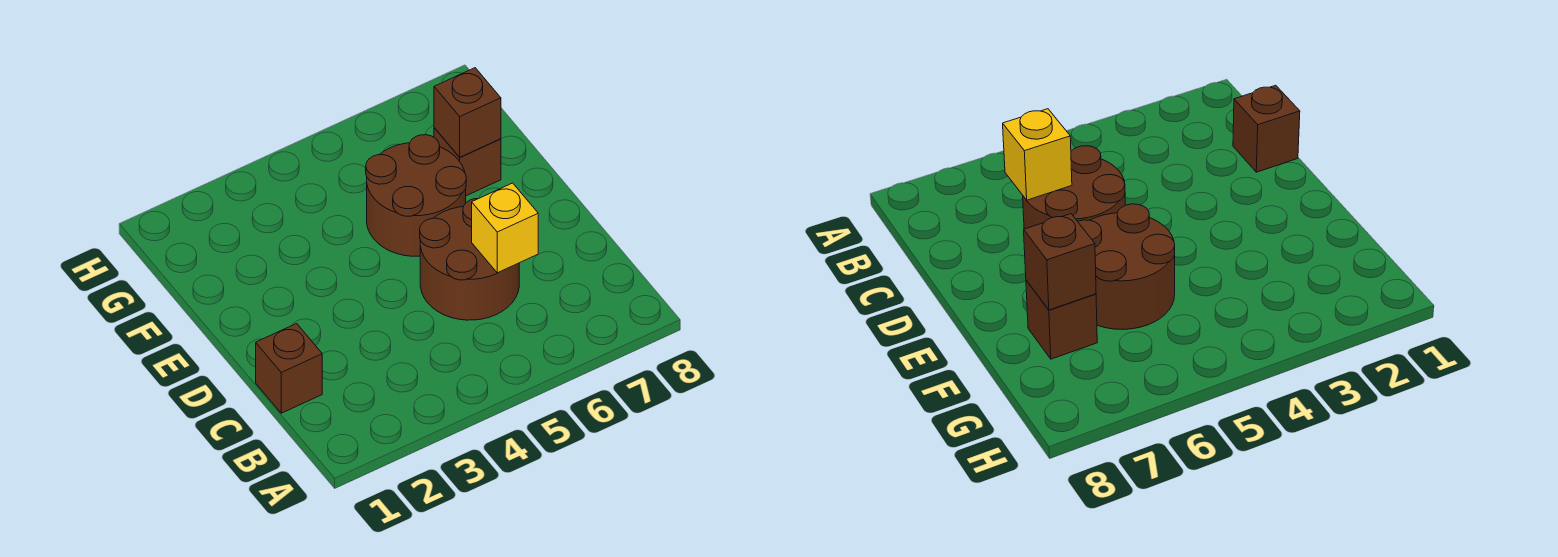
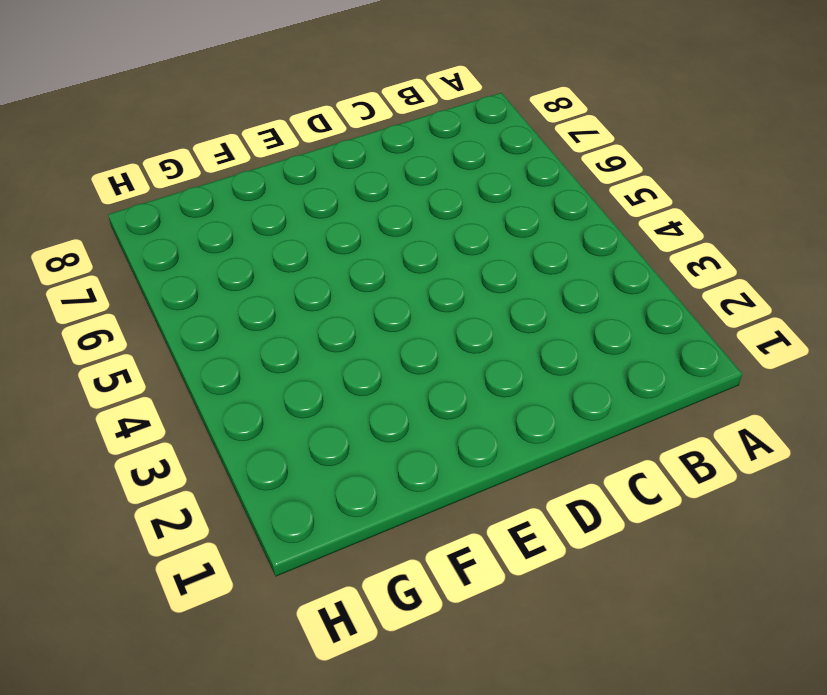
none -> brown 1x1 brick [256,324,322,413]
none -> brown 2x2 round brick [420,199,519,320]

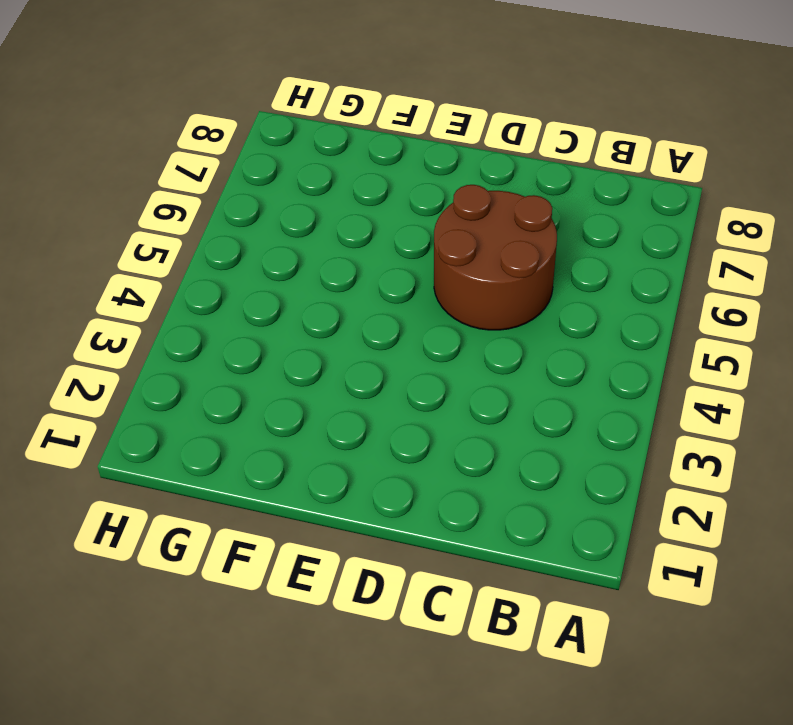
none -> brown 1x1 brick [256,324,322,413]
none -> brown 2x2 round brick [366,135,466,256]

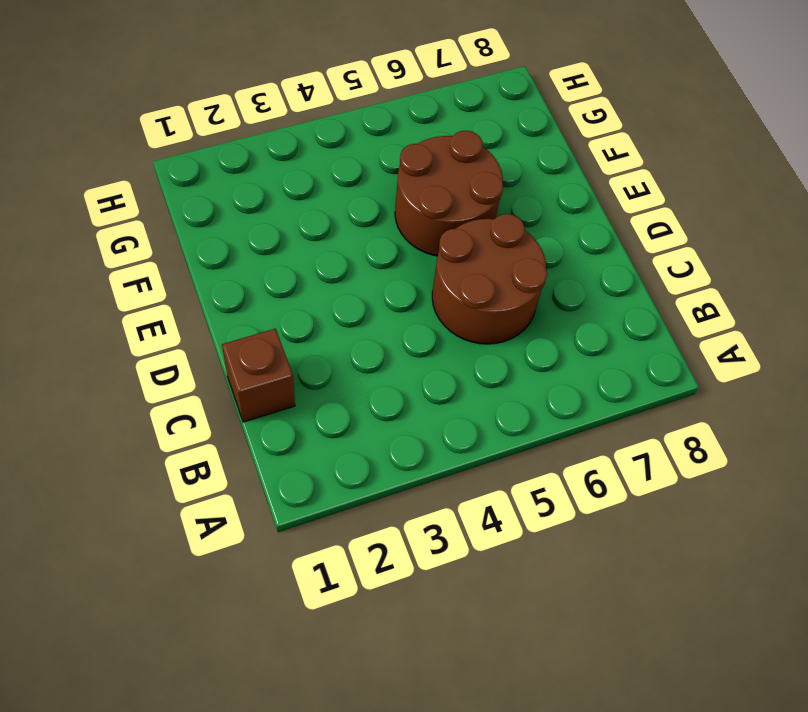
none -> brown 1x1 brick [434,128,501,196]
none -> yellow 1x1 brick [472,183,538,273]

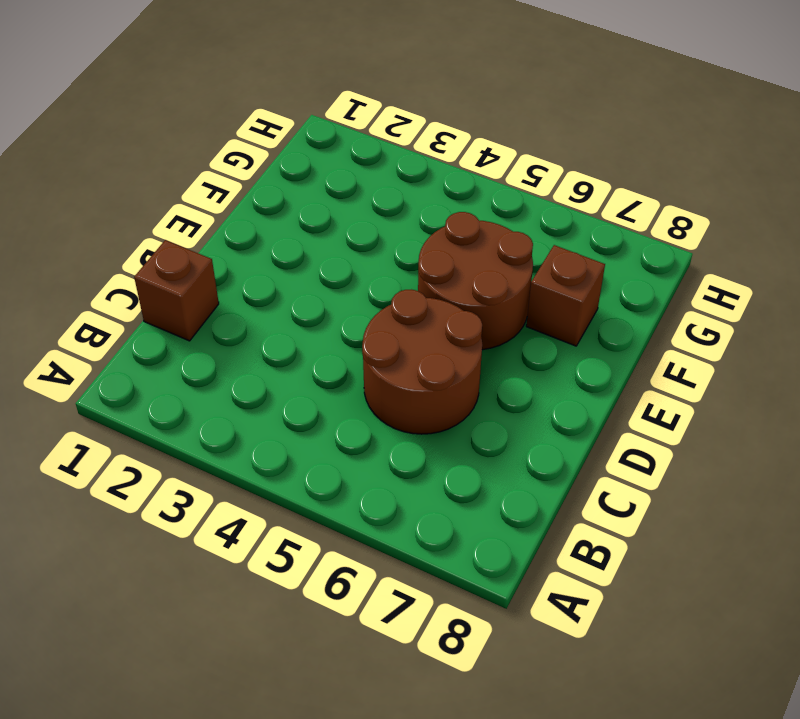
none -> yellow 1x1 brick [472,183,538,273]
none -> brown 1x1 brick [434,68,501,157]

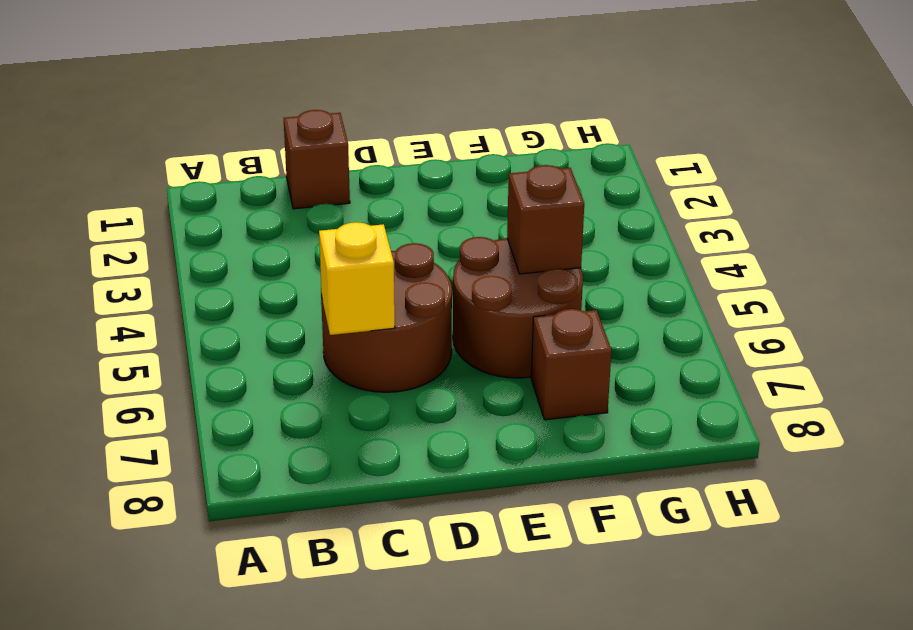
brown 1x1 brick [507,165,584,274] -> brown 1x1 brick moved to [434,68,501,157]

